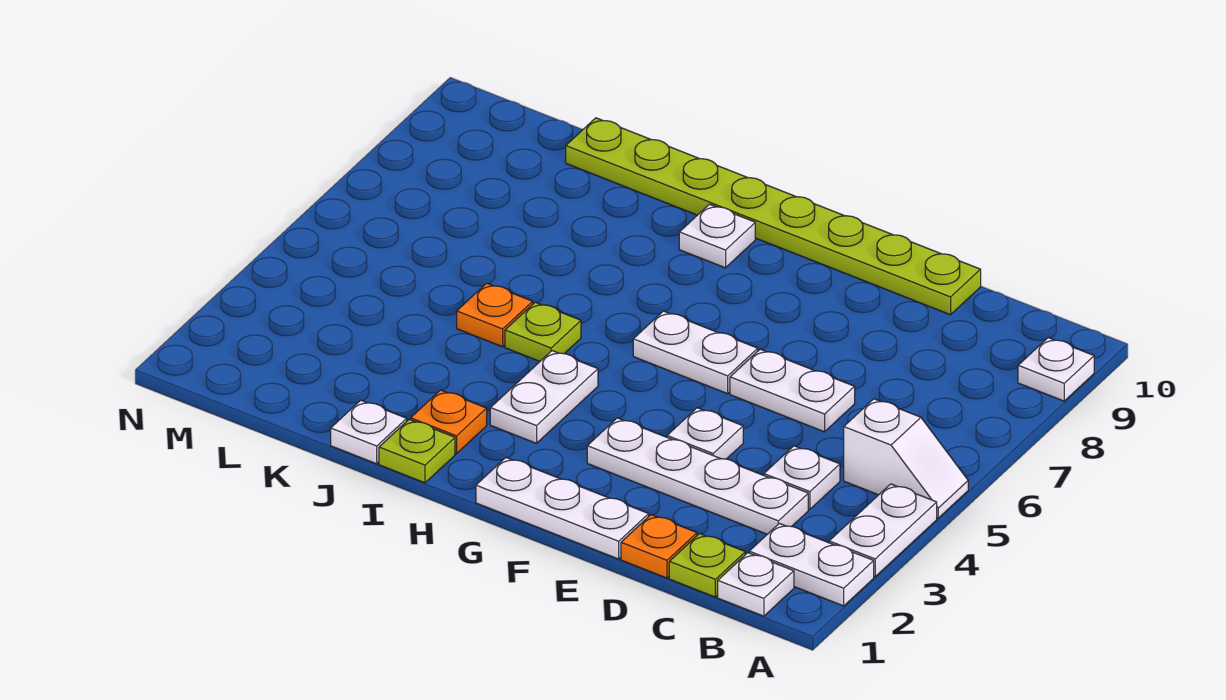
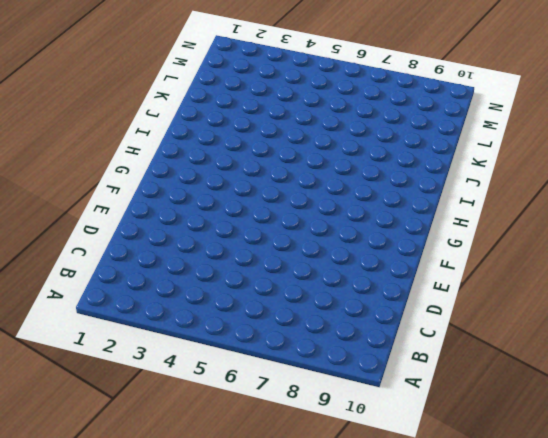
none -> white 1x2 plate [749,523,874,606]
none -> white 1x2 plate [829,484,937,577]
none -> white 1x2 slope [844,399,968,518]

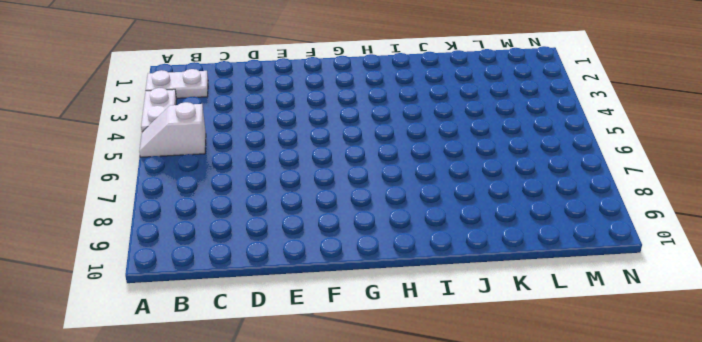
none -> white 1x1 plate [1018,338,1094,401]
none -> white 1x1 plate [718,553,794,616]
none -> lime 1x1 plate [669,534,745,597]

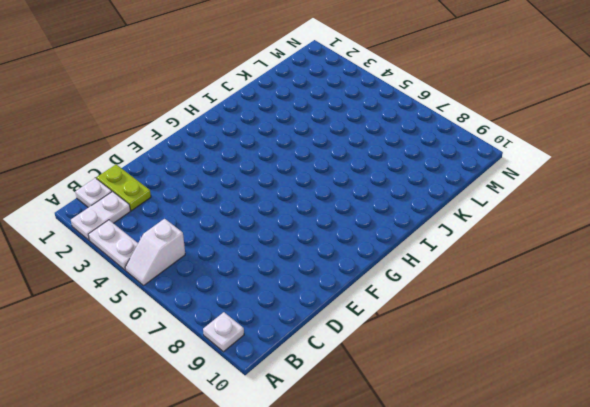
lime 1x2 plate [97,165,151,211] -> lime 1x1 plate [669,534,745,597]
none -> white 1x4 plate [587,418,808,534]
none -> white 1x1 plate [764,446,840,509]
none -> orange 1x1 plate [621,515,697,578]

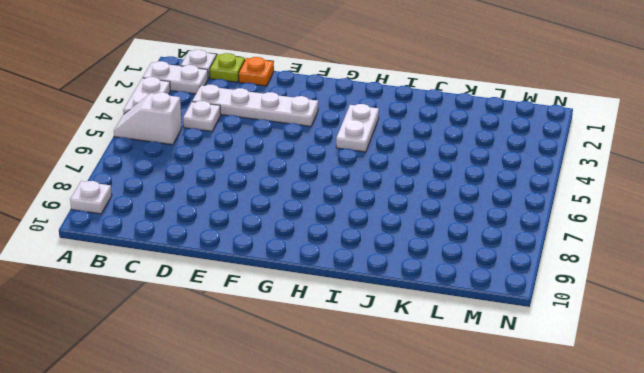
none -> white 1x2 plate [730,349,855,432]
none -> lime 1x8 plate [566,118,981,315]
none -> white 1x3 plate [476,458,649,559]

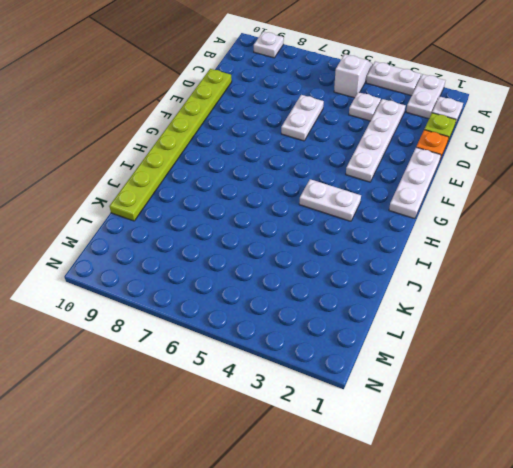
none -> white 1x1 plate [667,408,743,459]
none -> white 1x2 plate [633,311,758,394]
none -> white 1x1 plate [679,204,755,268]

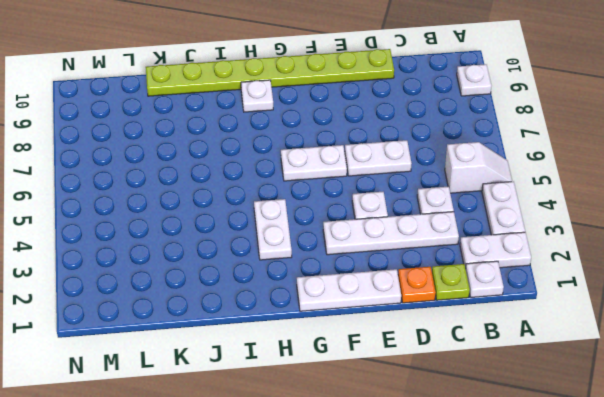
none -> lime 1x1 plate [379,419,455,483]
none -> orange 1x1 plate [411,390,487,454]
none -> lime 1x1 plate [505,302,581,361]

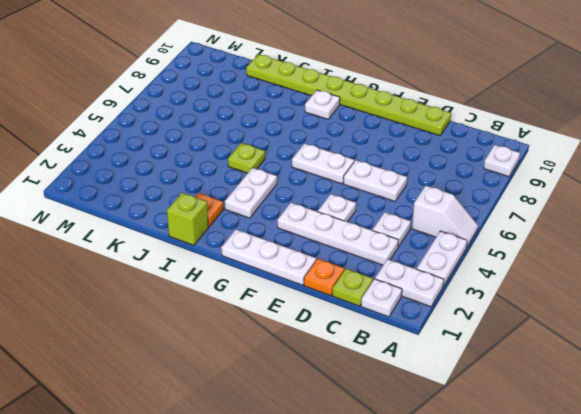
lime 1x1 brick [167,193,208,245] -> lime 1x1 plate [379,419,455,483]
none -> white 1x1 plate [331,400,407,464]
none -> orange 1x1 plate [457,283,533,347]

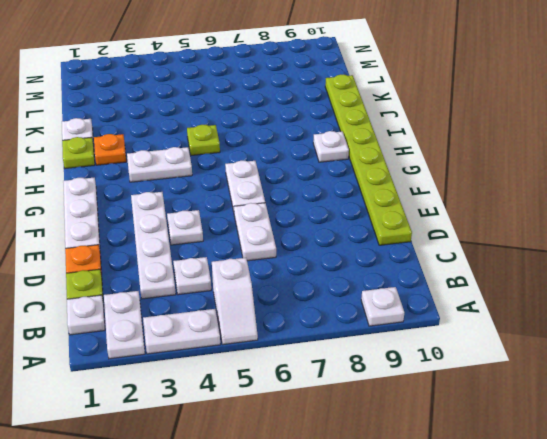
none -> orange 1x1 plate [457,283,533,347]

